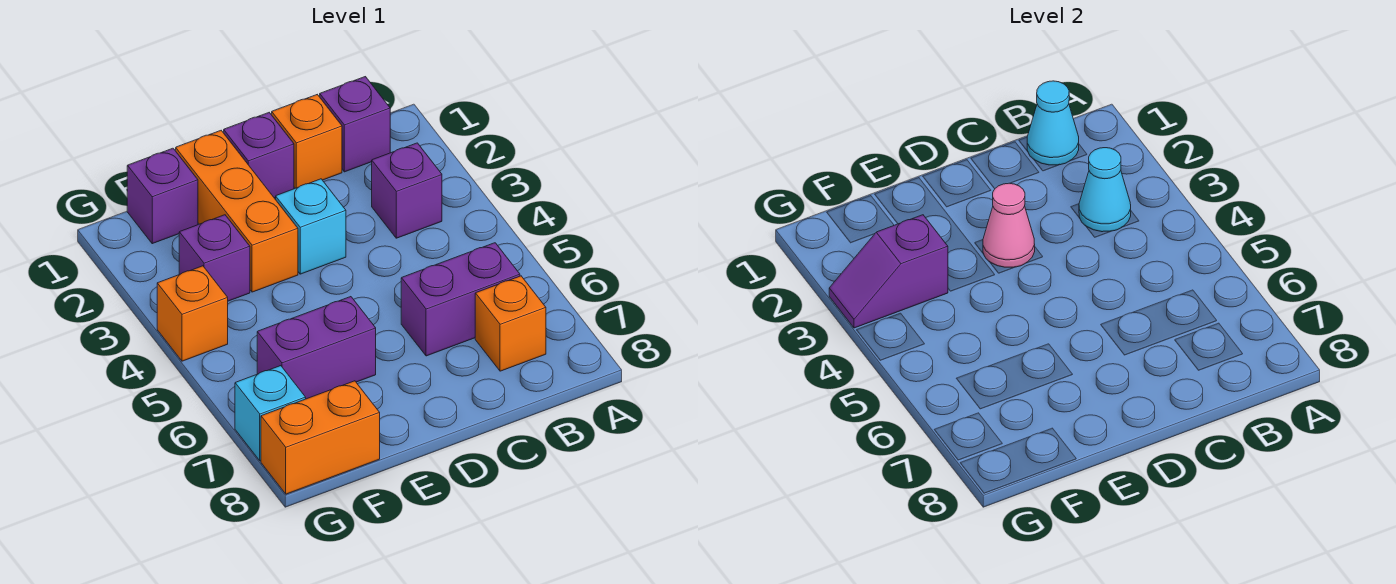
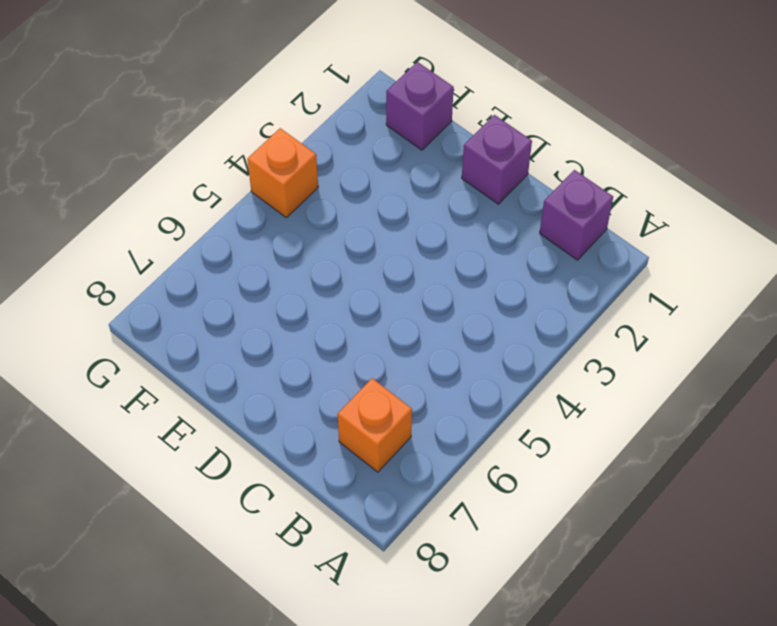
none -> purple 1x1 brick [372,143,442,238]
none -> purple 1x2 brick [401,243,520,356]
none -> orange 1x1 brick [272,95,342,188]

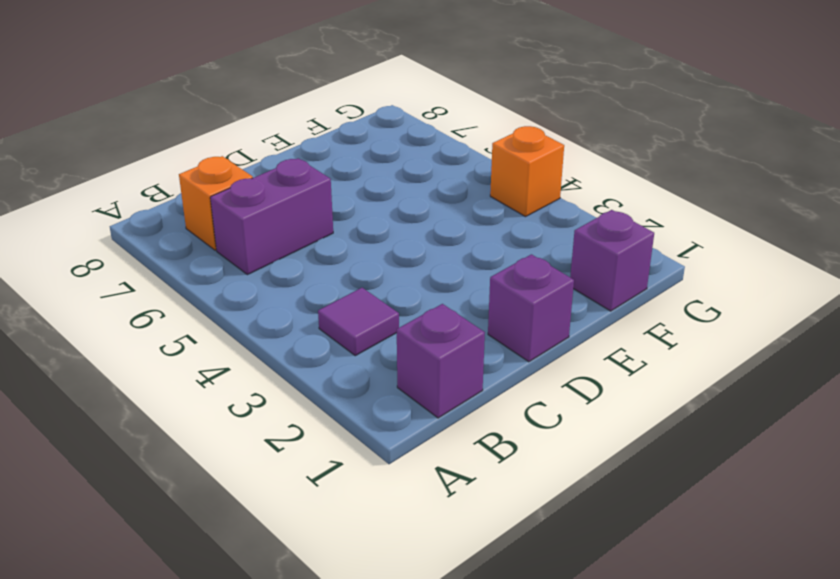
purple 1x1 tile [318,288,399,356] -> purple 1x1 brick [372,143,442,238]
none -> orange 1x1 brick [272,95,342,188]
none -> cyan 1x1 brick [276,179,346,274]
none -> orange 1x3 brick [176,131,298,292]

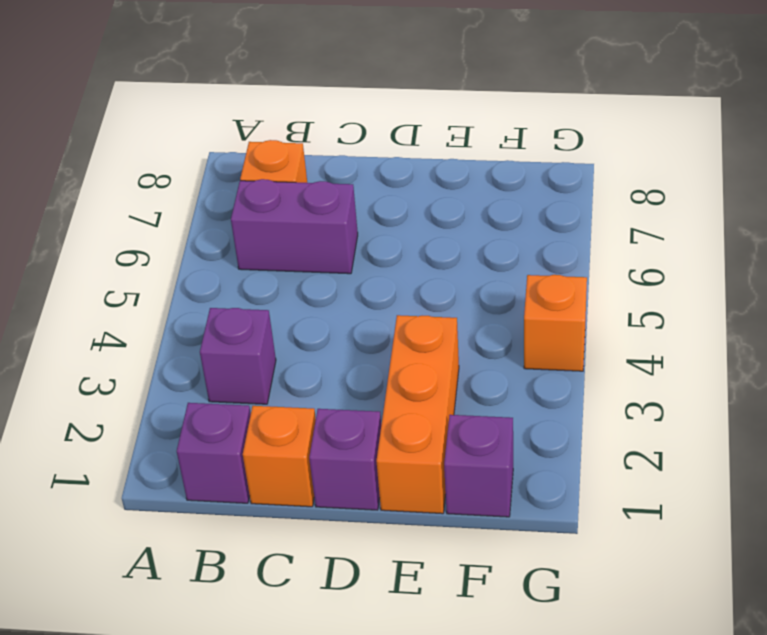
none -> cyan 1x1 brick [276,179,346,274]
none -> purple 1x2 brick [257,297,376,399]
none -> purple 1x1 brick [179,215,250,301]

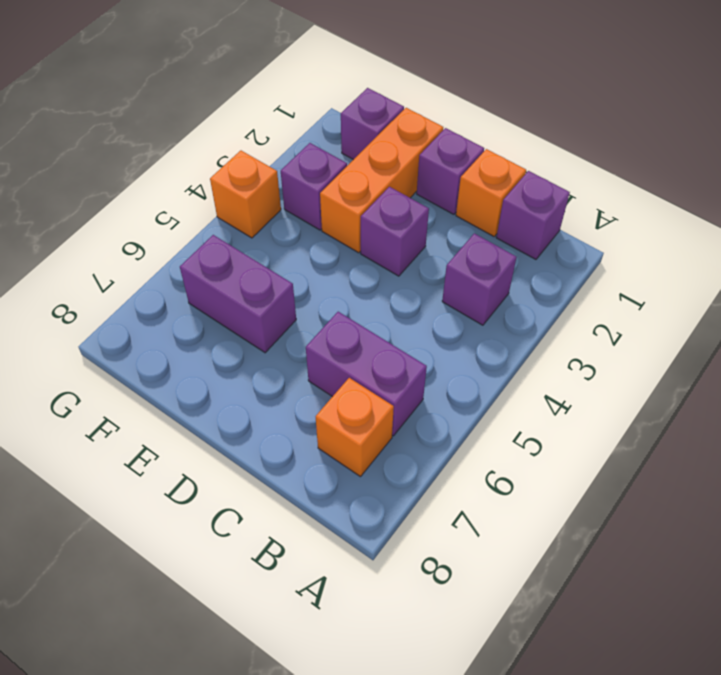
purple 1x1 brick [361,187,429,276] -> cyan 1x1 brick [276,179,346,274]
none -> orange 1x2 brick [261,381,380,494]
none -> cyan 1x1 brick [235,366,306,461]
none -> cyan 1x1 cone [1027,81,1079,165]

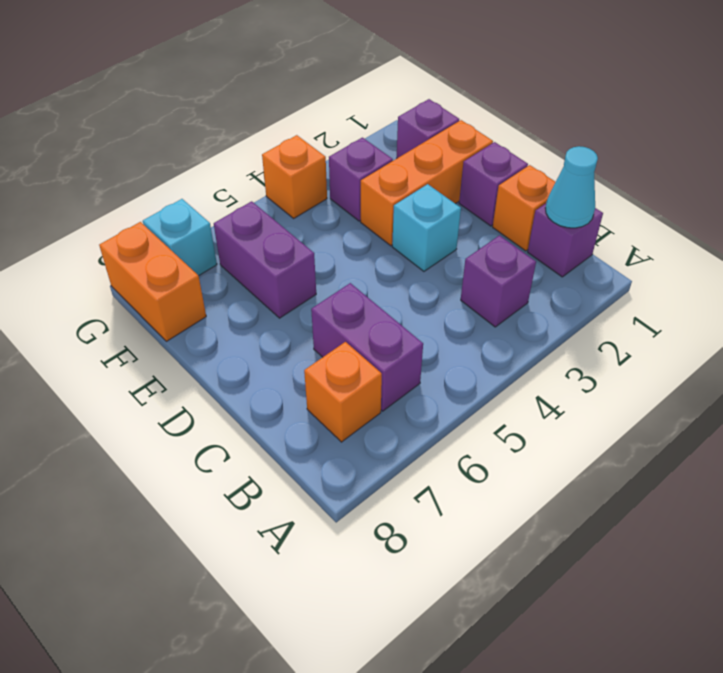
none -> cyan 1x1 cone [1079,148,1131,232]
none -> pink 1x1 cone [983,183,1035,267]
none -> purple 1x2 slope [829,215,948,328]

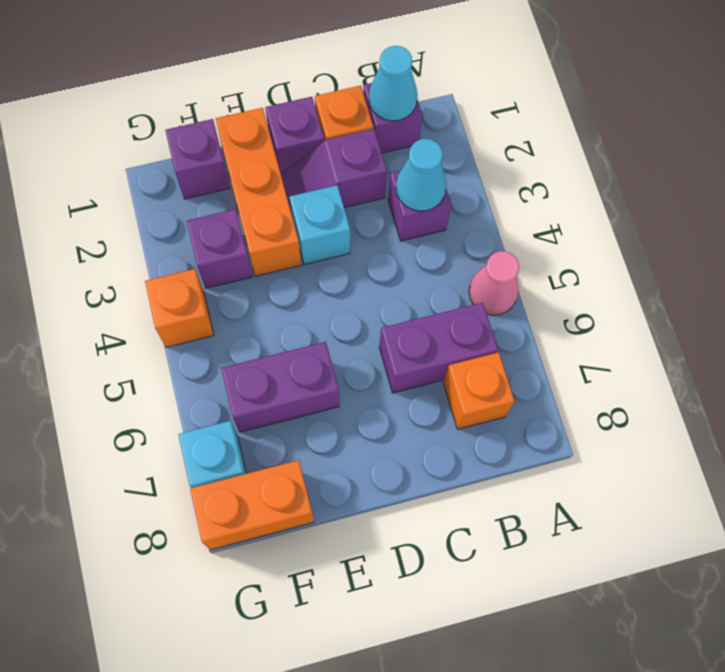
pink 1x1 cone [469,251,519,315] -> pink 1x1 cone moved to [983,183,1035,267]
purple 1x2 slope [281,129,387,210] -> purple 1x2 slope moved to [829,215,948,328]

